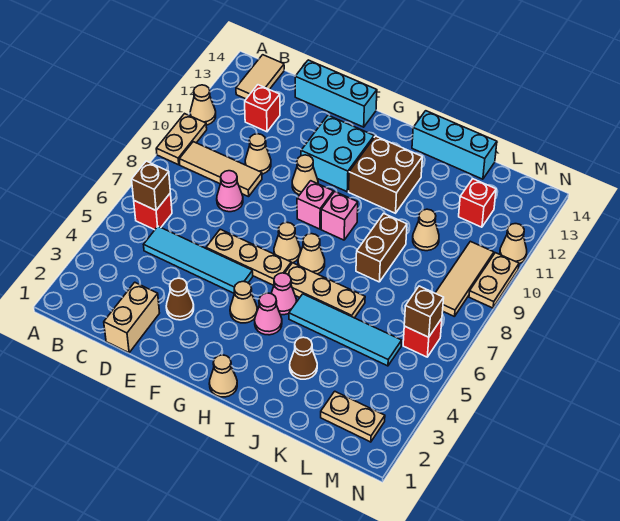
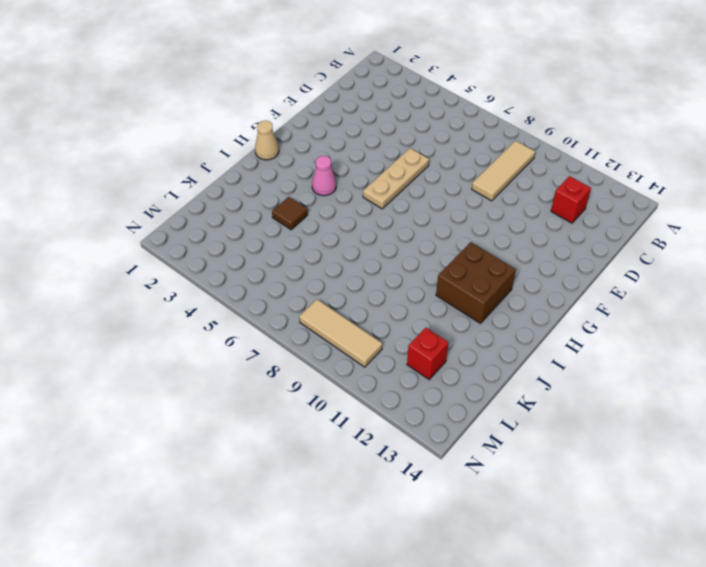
brown 1x1 tile [272,197,308,230] -> none
none -> tan 1x2 plate [156,114,207,165]
none -> tan 1x1 cone [190,85,216,125]
none -> red 1x1 brick [134,193,172,230]
none -> tan 1x2 tile [236,55,284,99]

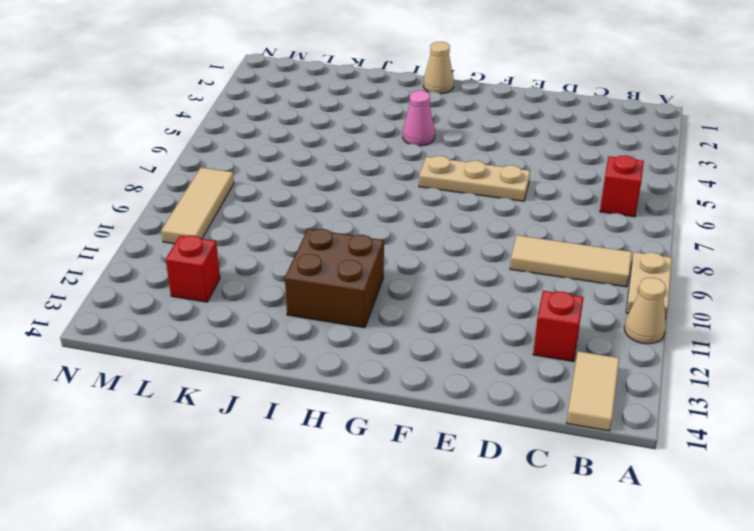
none -> cyan 1x4 tile [144,226,253,294]
none -> tan 1x2 brick [104,282,159,353]
none -> pink 1x1 cone [217,171,243,212]
none -> tan 1x1 cone [245,134,271,174]

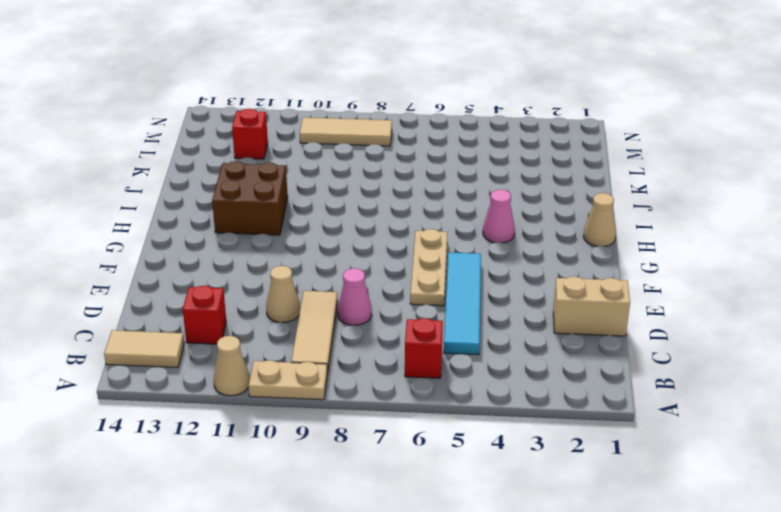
none -> cyan 1x3 brick [295,60,377,127]
none -> brown 1x1 cone [166,278,194,320]
none -> tan 1x1 cone [292,155,318,195]
none -> cyan 2x2 brick [301,115,374,192]

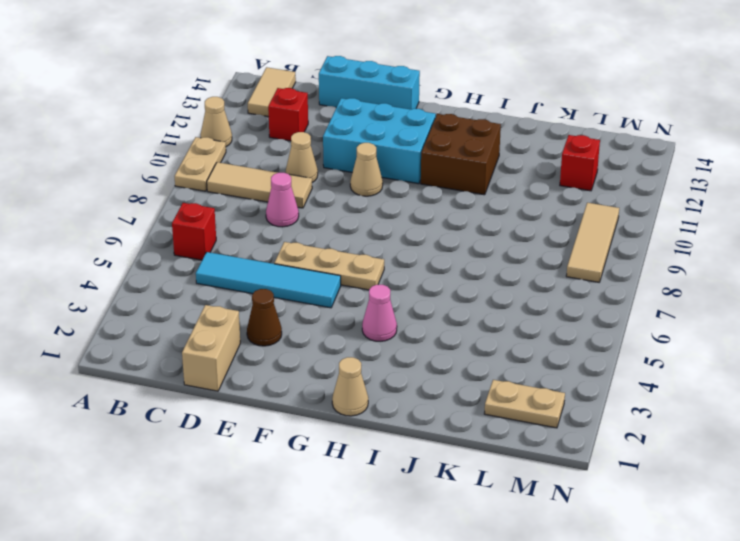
cyan 2x3 brick [323,98,436,184] -> cyan 2x2 brick [301,115,374,192]
none -> tan 1x1 cone [230,281,257,323]
none -> tan 1x1 cone [274,222,300,263]
none -> pink 1x1 brick [297,181,333,229]
none -> pink 1x1 cone [271,273,296,315]

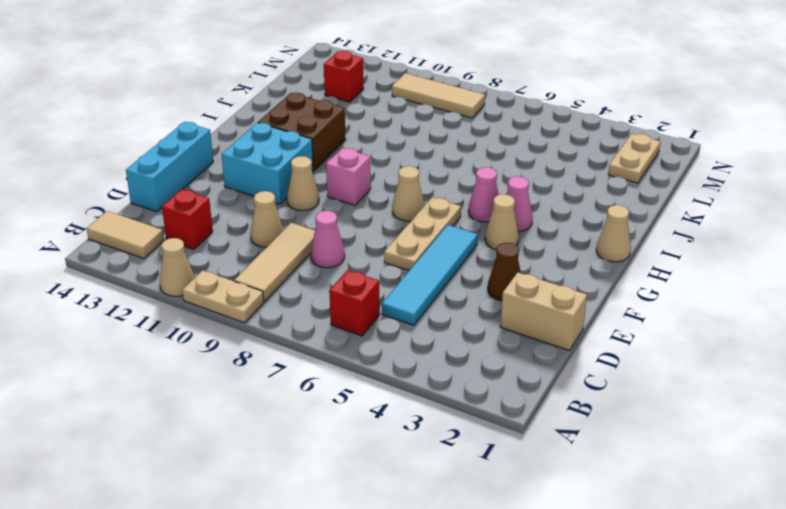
none -> tan 1x3 plate [285,263,365,318]
none -> tan 1x1 cone [298,234,325,274]
none -> pink 1x1 brick [321,192,358,240]
none -> cyan 1x4 tile [289,294,402,366]

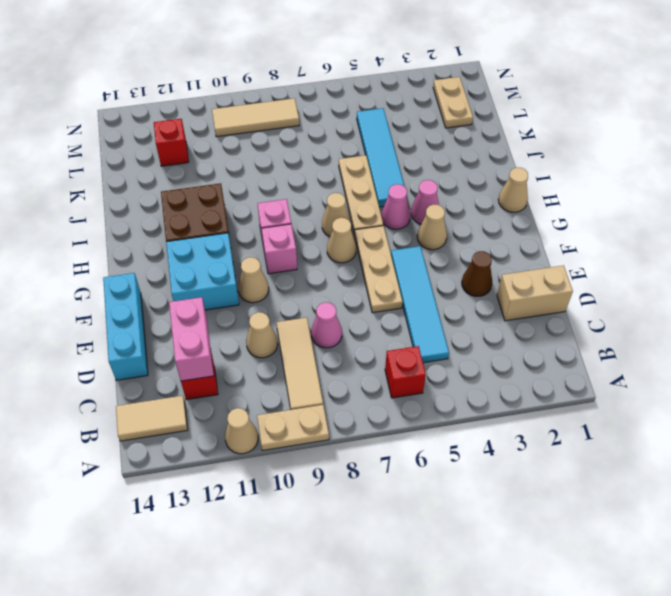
pink 1x2 brick [169,297,214,381] -> none
none -> cyan 1x3 brick [412,111,497,179]
none -> brown 1x1 cone [290,337,317,379]
none -> brown 1x2 brick [356,213,407,282]
none -> tan 1x1 cone [413,209,439,251]

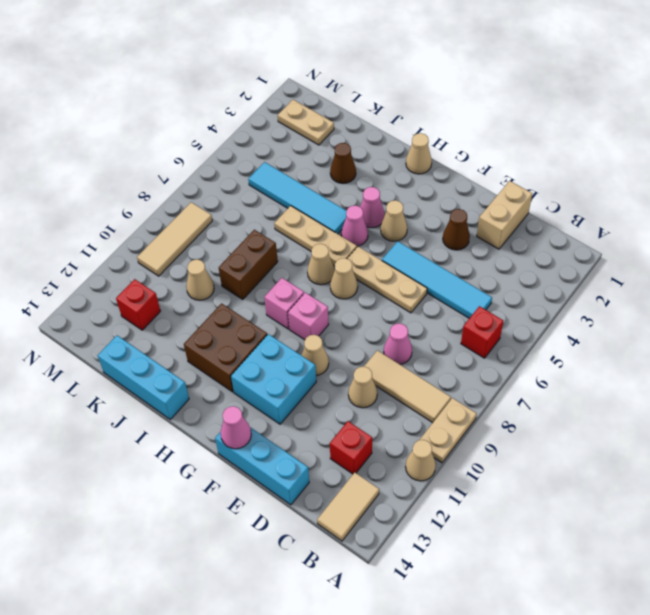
pink 1x1 cone [221,406,251,449] -> none
none -> red 1x1 brick [403,318,442,357]
none -> tan 1x2 plate [469,253,519,308]
none -> tan 1x1 cone [500,224,527,264]
none -> brown 1x1 brick [132,161,170,210]

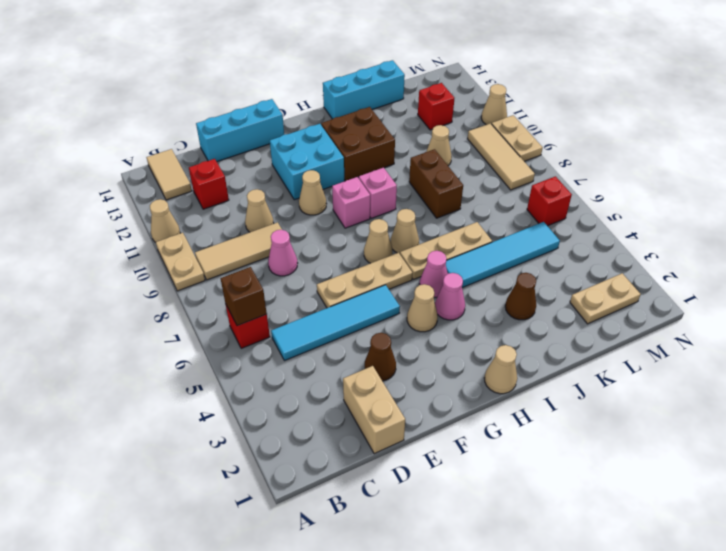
none -> brown 1x1 brick [404,286,444,337]

